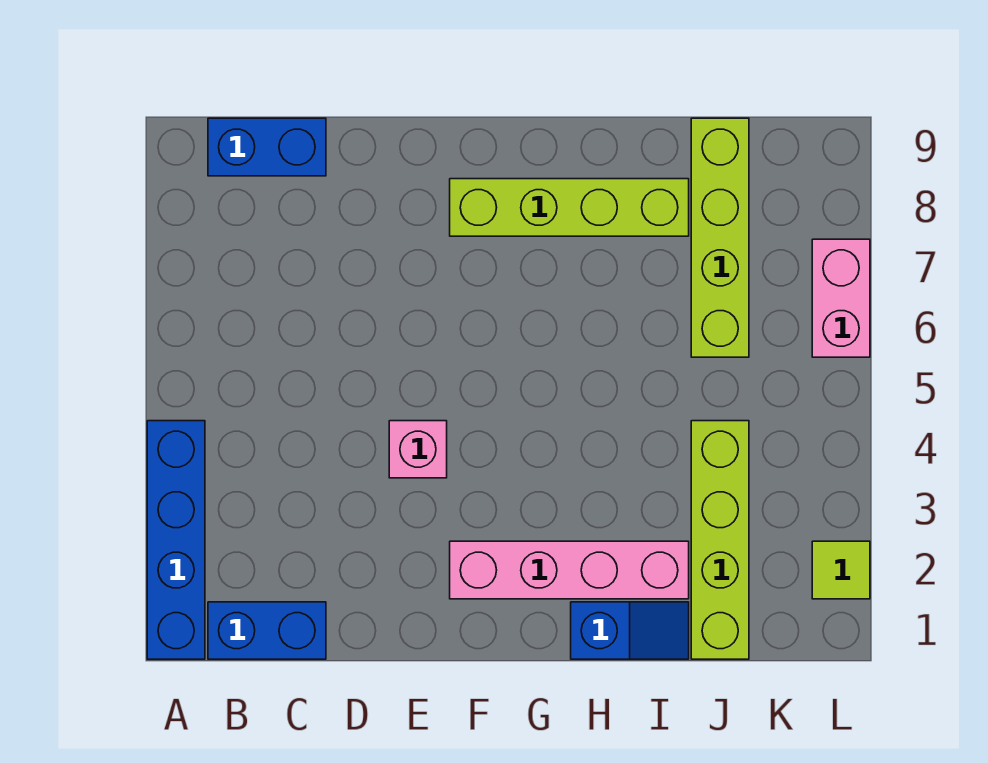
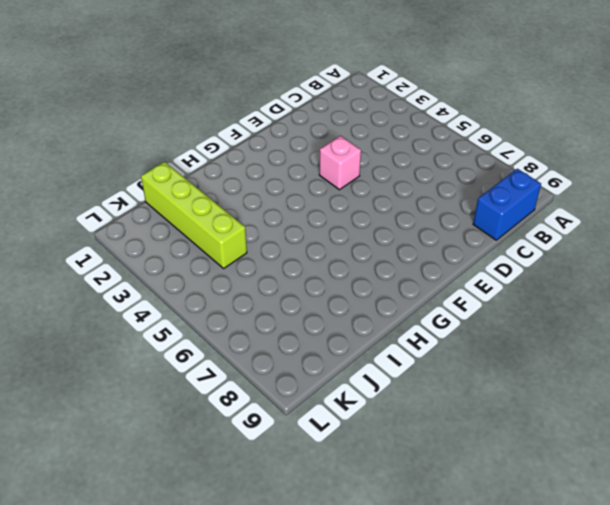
none -> blue 1x4 brick [147,421,205,659]
none -> blue 1x2 brick [208,602,326,659]

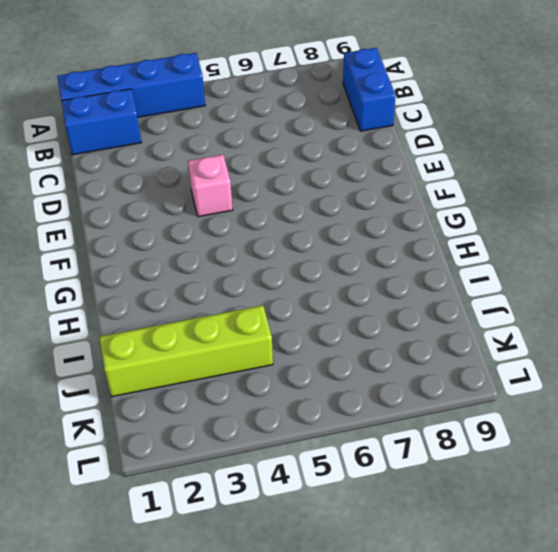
blue 1x2 brick [61,89,141,155] -> blue 1x2 brick turned to [208,602,326,659]
none -> pink 1x4 brick [450,541,689,599]
none -> lime 1x4 brick [450,179,689,236]

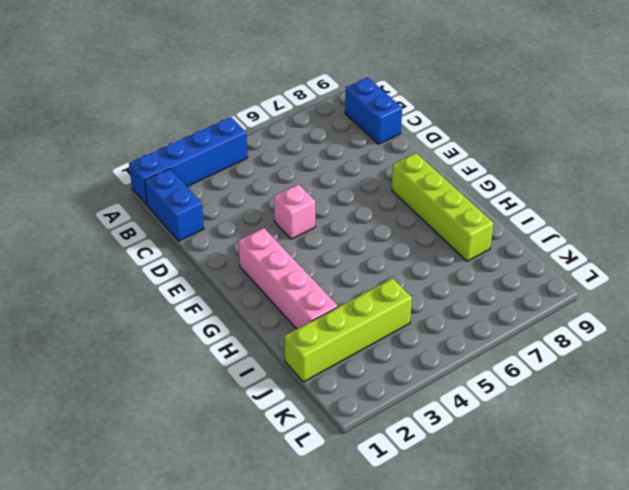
none -> blue 1x2 slope [571,602,689,659]
none -> lime 1x4 brick [691,118,749,357]

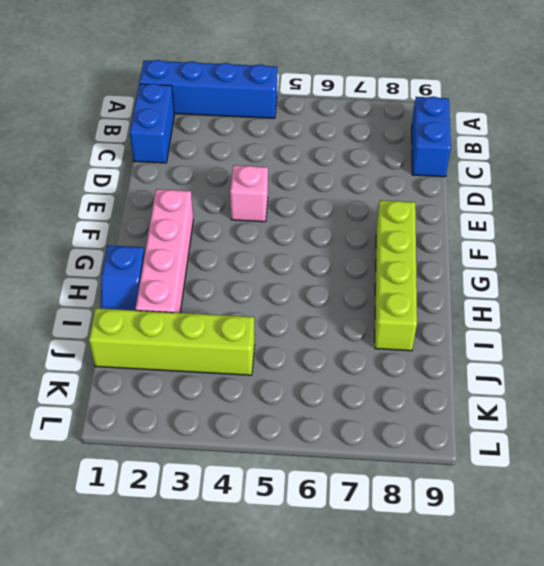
none -> lime 1x4 brick [691,118,749,357]
none -> lime 1x1 tile [812,541,870,599]

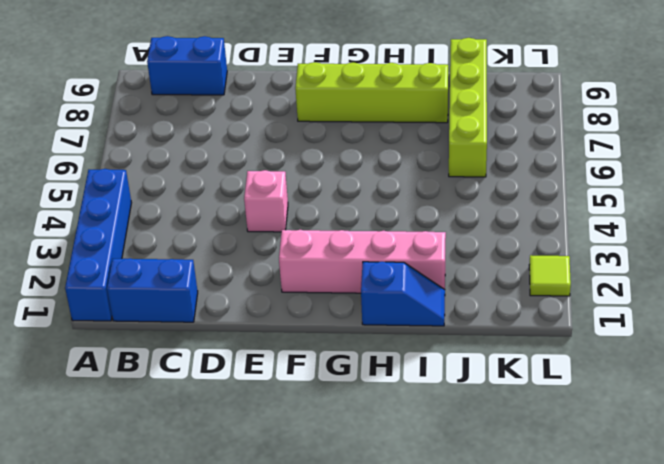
none -> lime 1x4 brick [691,421,749,659]
none -> pink 1x2 brick [812,239,870,357]

